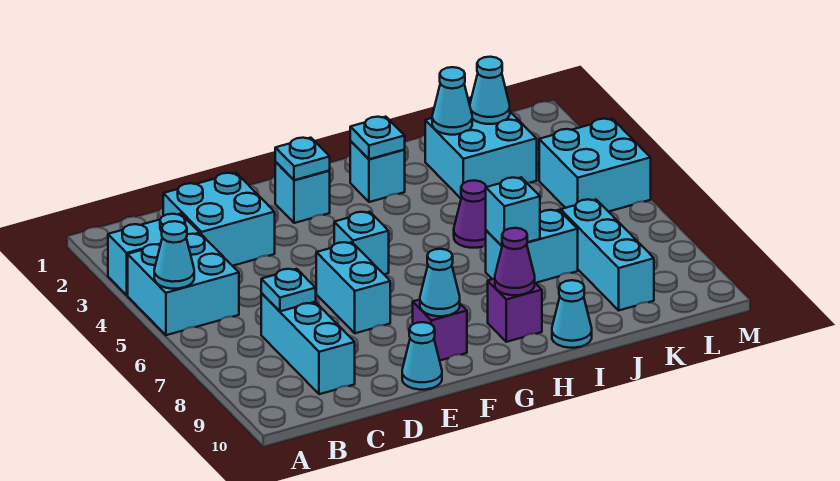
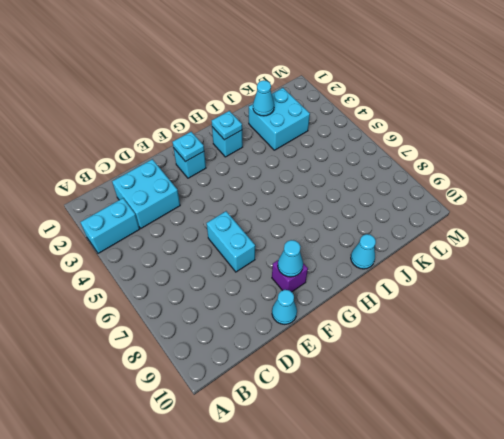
none -> cyan 2x2 brick [128,234,239,335]
none -> cyan 1x3 brick [261,293,355,394]
none -> cyan 1x1 brick [334,212,389,274]

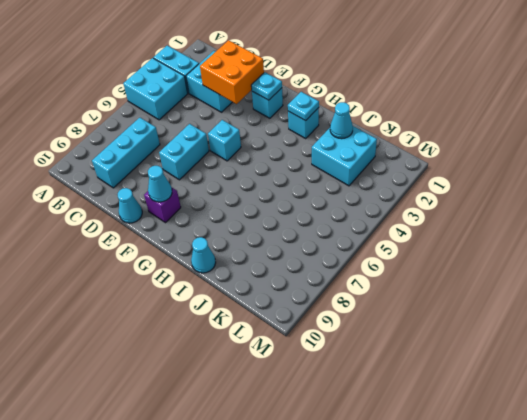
orange 2x2 brick [200,40,264,104] -> none
none -> purple 1x1 brick [488,279,542,342]
none -> purple 1x1 cone [454,180,486,248]
none -> cyan 1x2 brick [486,210,578,283]

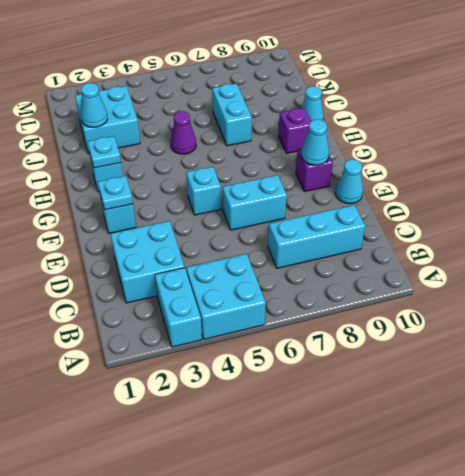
none -> cyan 1x3 brick [561,199,654,310]
none -> cyan 2x2 brick [539,119,651,212]
none -> cyan 1x1 cone [154,221,194,289]

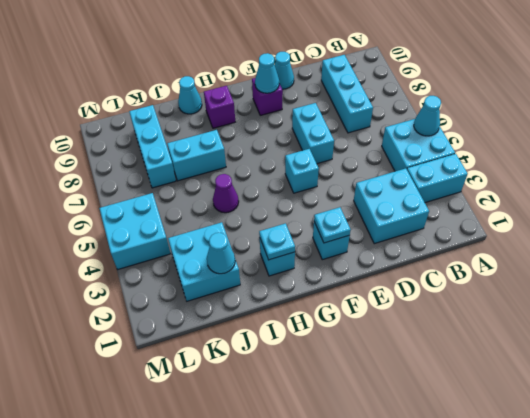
none -> cyan 1x1 plate [261,269,316,311]
none -> purple 1x1 cone [495,228,535,295]
none -> cyan 1x1 brick [486,177,540,246]

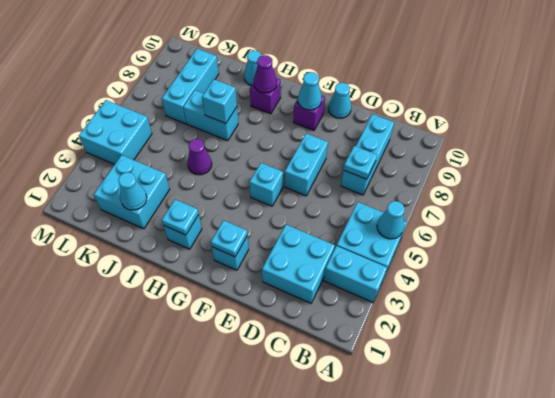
none -> cyan 1x1 cone [470,57,510,124]

